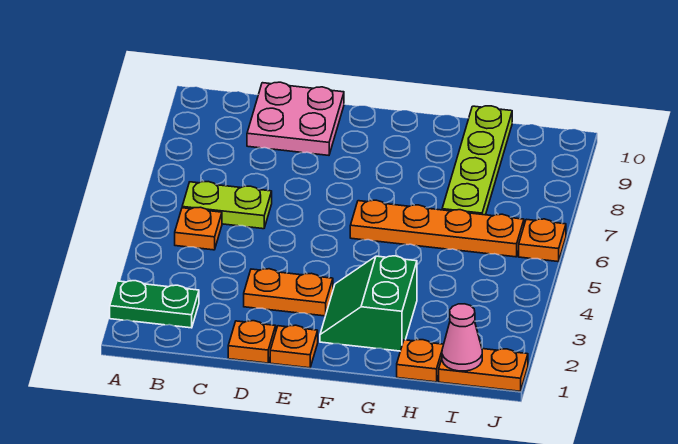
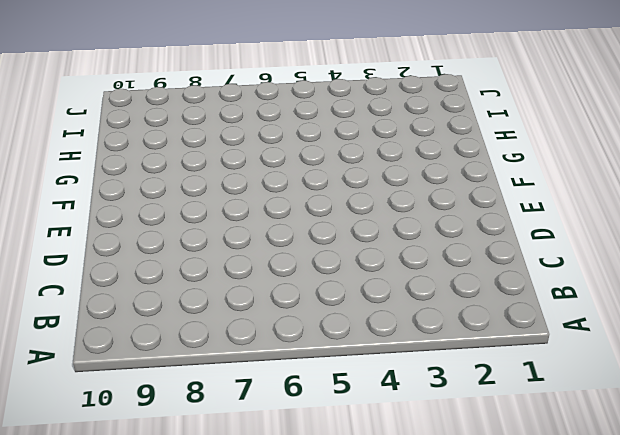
none -> green 1x2 plate [110,281,199,328]
none -> orange 1x1 plate [175,207,222,250]
none -> lime 1x2 plate [182,182,272,229]

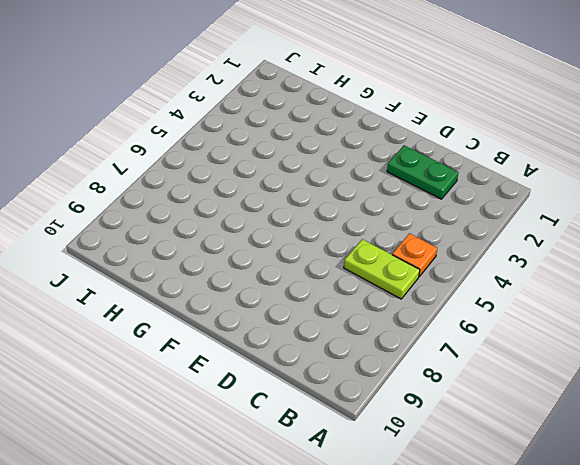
green 1x2 plate [387,145,459,199] -> green 1x2 plate moved to [110,281,199,328]
none -> pink 2x2 plate [247,82,344,155]
none -> orange 1x1 plate [228,321,276,363]
none -> orange 1x2 plate [244,269,333,316]

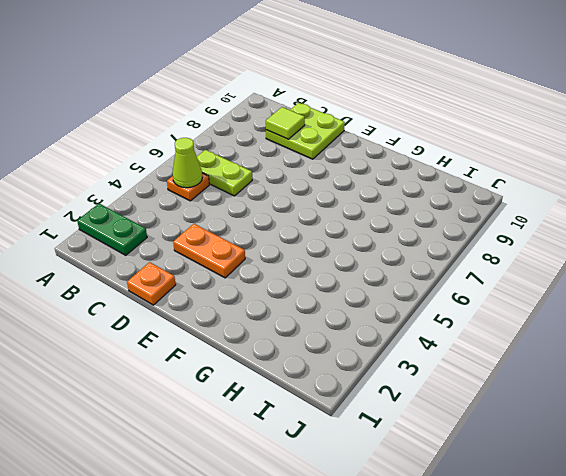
lime 1x1 cone [172,138,203,188] -> none
lime 2x2 plate [266,103,345,159] -> pink 2x2 plate [247,82,344,155]
lime 1x1 tile [266,107,305,139] -> none
none -> orange 1x1 plate [270,325,318,368]
none -> green 2x2 slope [320,256,417,351]
none -> orange 1x4 plate [350,200,524,257]

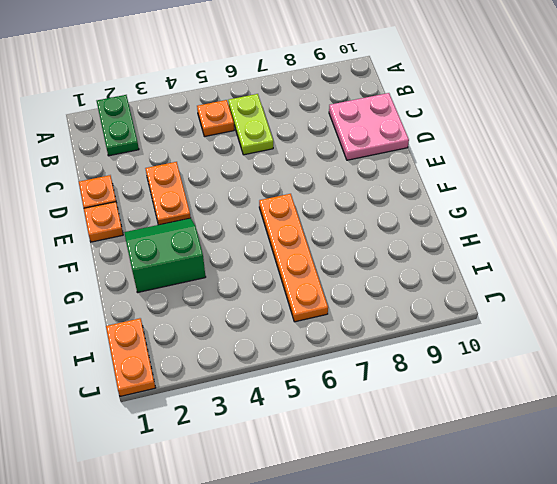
none -> orange 1x1 plate [397,340,444,382]
none -> lime 1x4 plate [442,106,512,215]
none -> orange 1x1 plate [519,219,566,262]

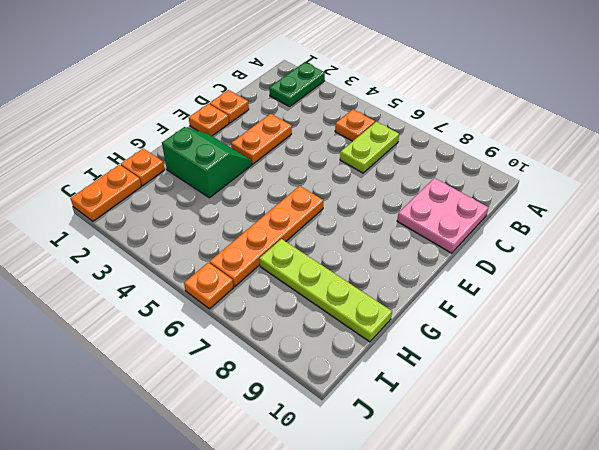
none -> pink 1x1 cone [442,304,482,371]

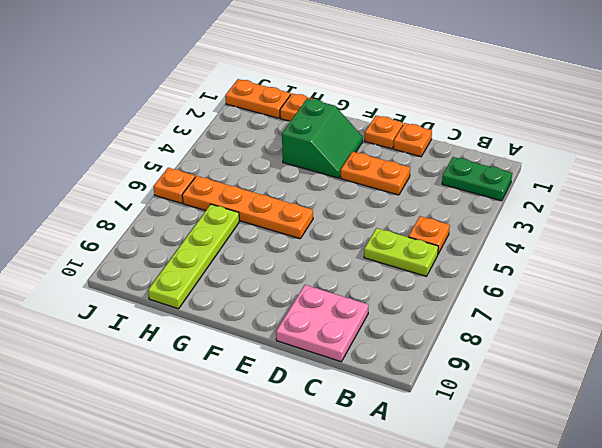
none -> pink 1x1 cone [442,304,482,371]

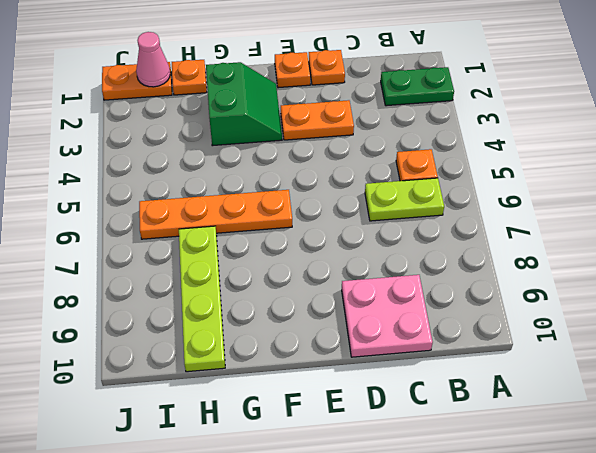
none -> orange 1x1 plate [519,219,566,262]

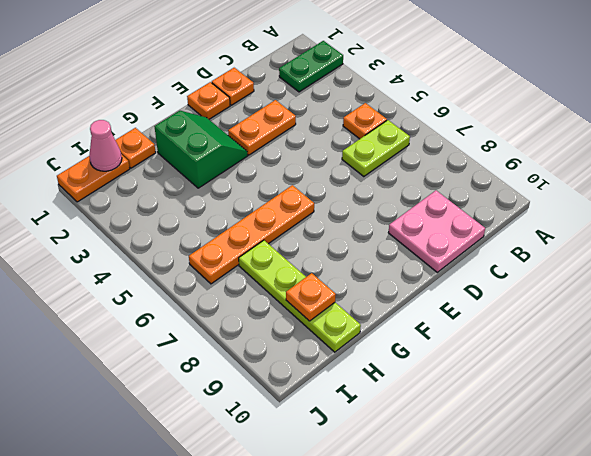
orange 1x1 plate [286,273,336,321] -> orange 1x1 plate moved to [519,219,566,262]

